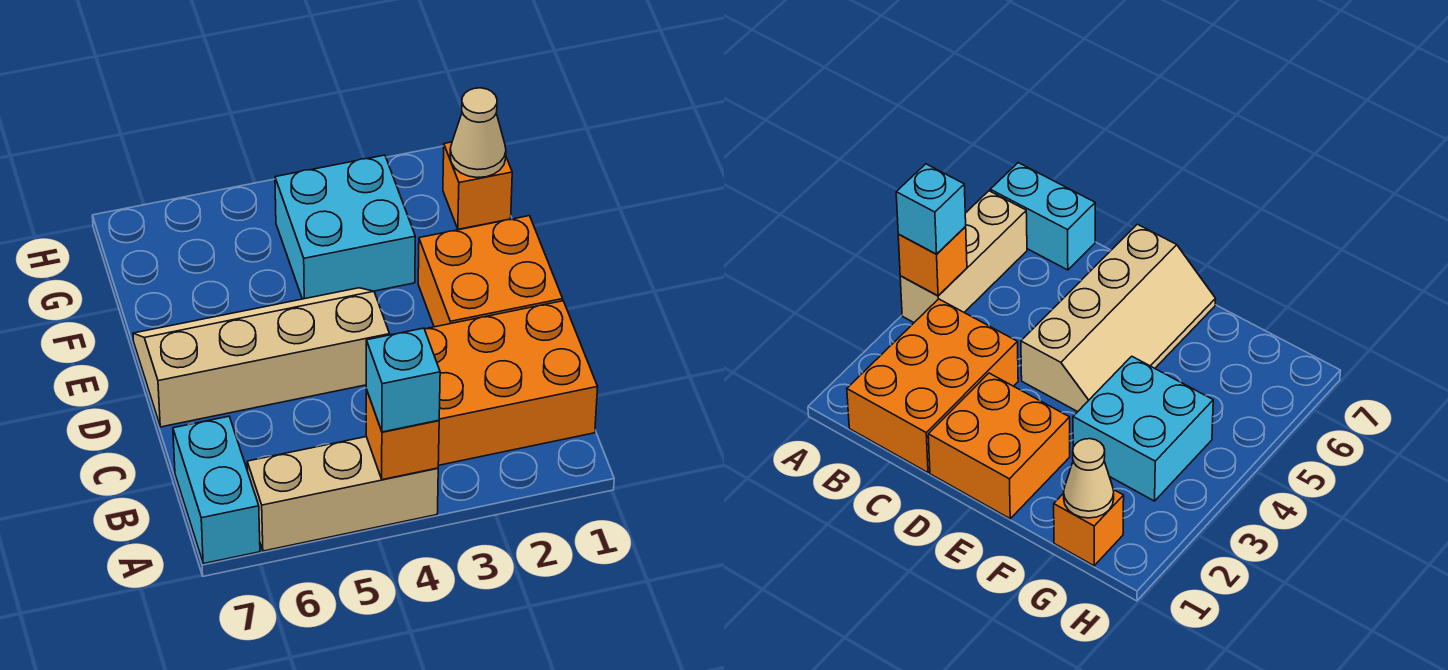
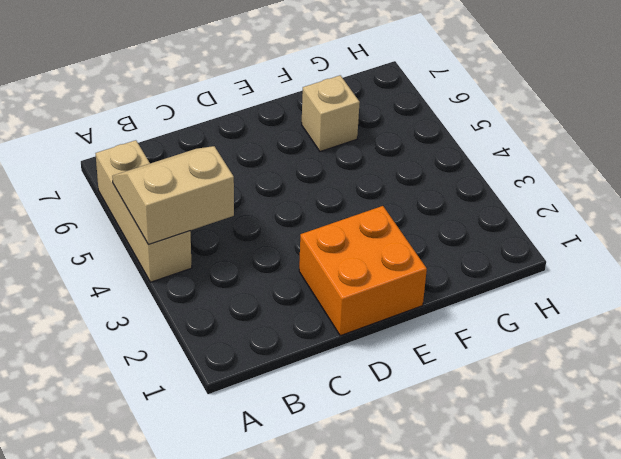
tan 2x2 slope [112,146,234,244] -> orange 1x1 brick [366,389,439,480]
tan 1x1 brick [302,75,360,151] -> none
none -> cyan 1x2 brick [173,416,260,564]
none -> orange 2x3 brick [425,301,598,465]

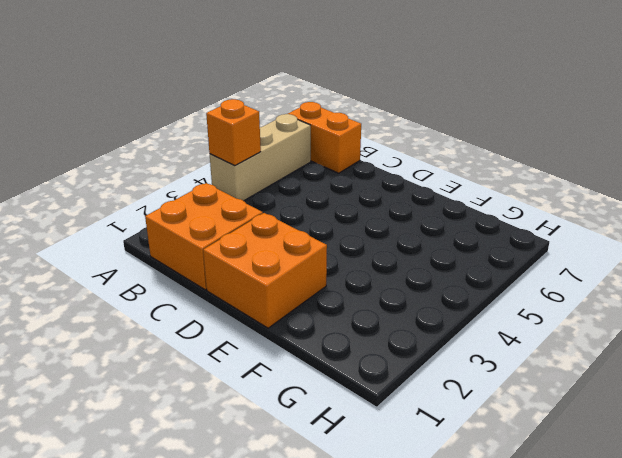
orange 1x2 brick [288,102,361,173] -> cyan 1x2 brick [173,416,260,564]
orange 2x2 brick [145,183,263,290] -> orange 2x3 brick [425,301,598,465]
none -> tan 2x4 slope [133,288,390,427]
none -> cyan 2x2 brick [275,155,415,299]

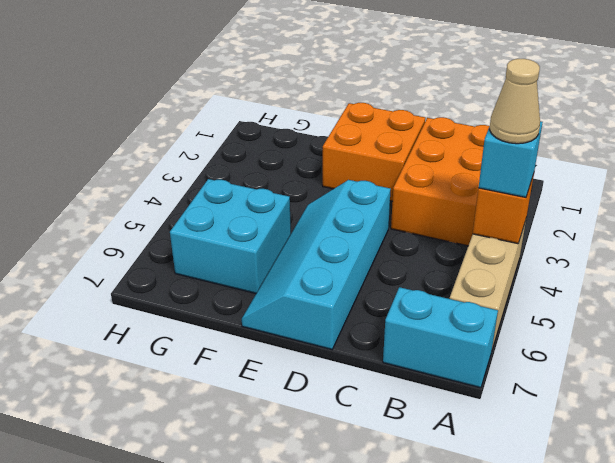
tan 1x1 cone [489,59,540,144] -> tan 1x1 cone moved to [450,88,506,178]
cyan 2x4 slope [242,180,391,349] -> tan 2x4 slope [133,288,390,427]
cyan 2x2 brick [170,179,291,293] -> cyan 2x2 brick moved to [275,155,415,299]
none -> orange 1x1 brick [443,142,512,229]

